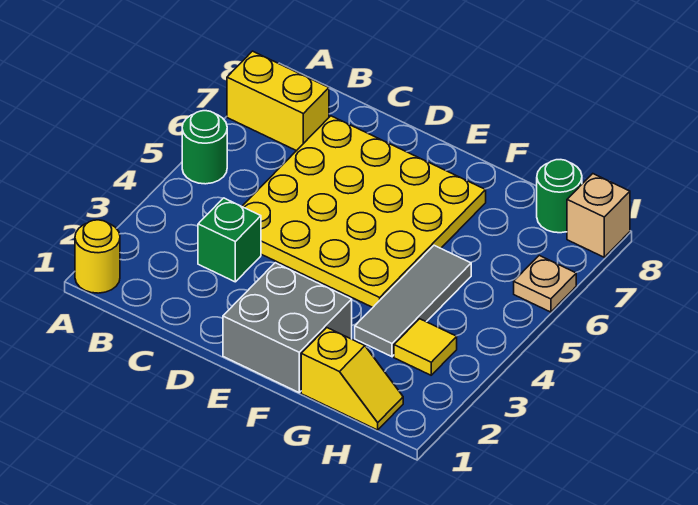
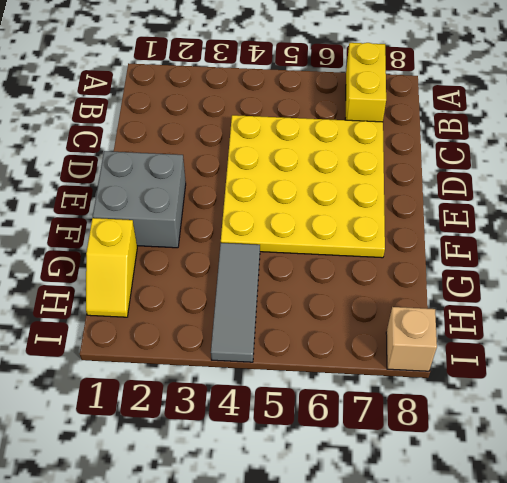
grey 1x3 tile [211,243,260,362] -> grey 1x3 tile turned to [355,245,471,357]
none -> yellow 1x1 round brick [75,220,120,293]
none -> green 1x1 round brick [182,111,227,184]
none -> green 1x1 brick [198,198,261,282]

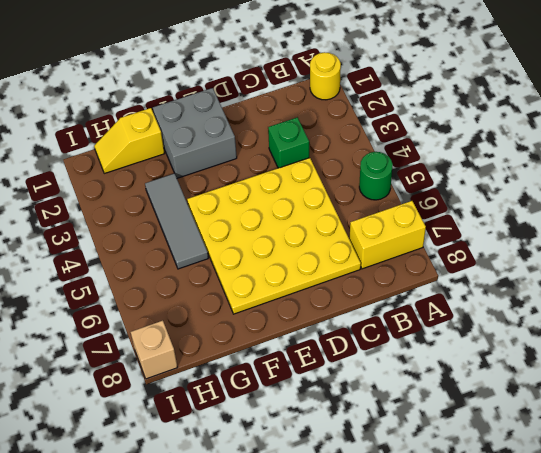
none -> yellow 1x1 tile [394,319,457,375]
none -> green 1x1 round brick [537,160,582,233]
none -> tan 1x1 plate [514,255,576,312]

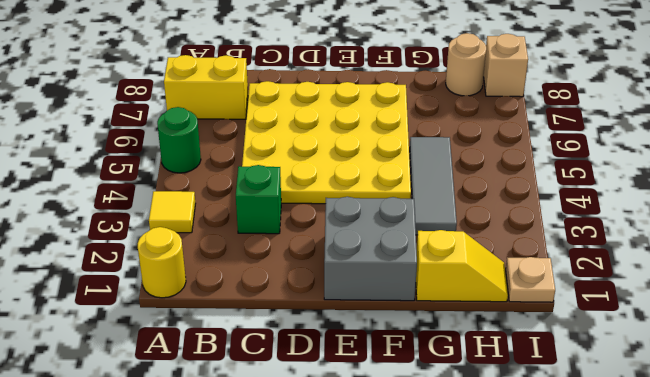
yellow 1x1 tile [149,191,196,233] -> yellow 1x1 tile moved to [394,319,457,375]
tan 1x1 round brick [446,33,486,96] -> green 1x1 round brick [537,160,582,233]
tan 1x1 plate [506,257,555,302] -> tan 1x1 plate moved to [514,255,576,312]

